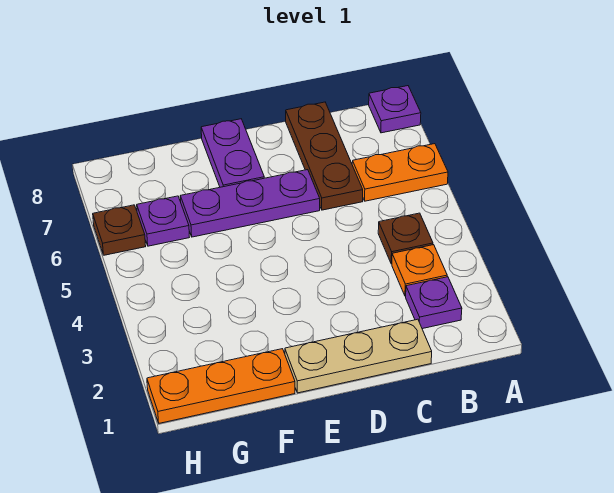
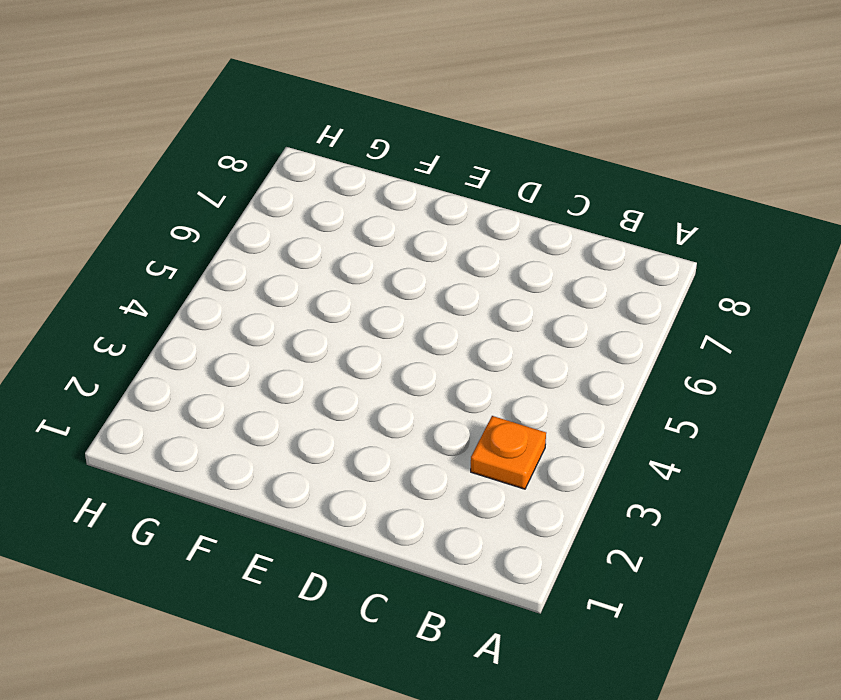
none -> orange 1x2 plate [352,144,448,201]
none -> purple 1x1 plate [369,86,421,133]
none -> purple 1x1 plate [406,277,462,329]

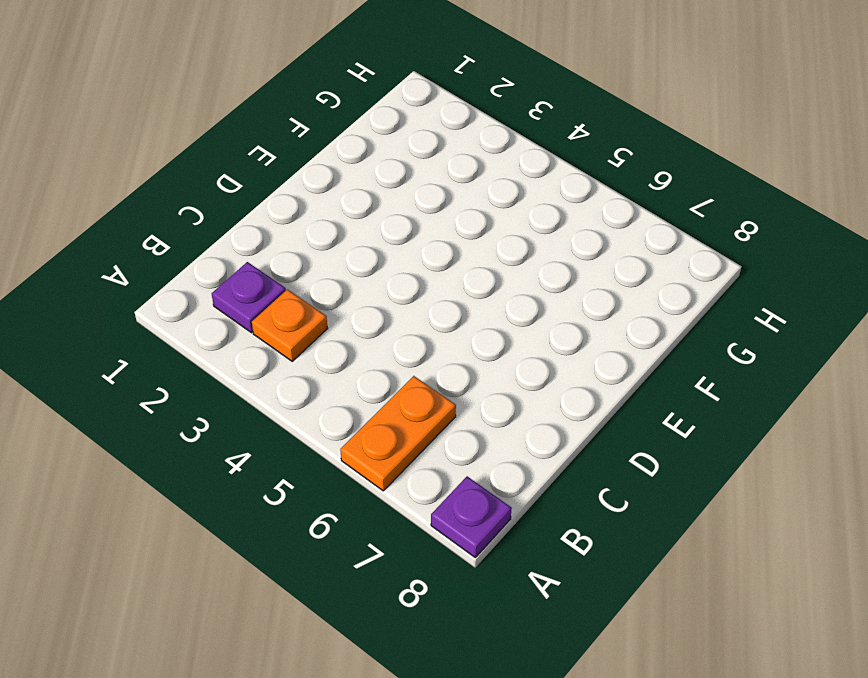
none -> brown 1x1 plate [378,213,433,264]
none -> tan 1x3 plate [285,319,432,393]
none -> brown 1x3 plate [286,102,363,210]

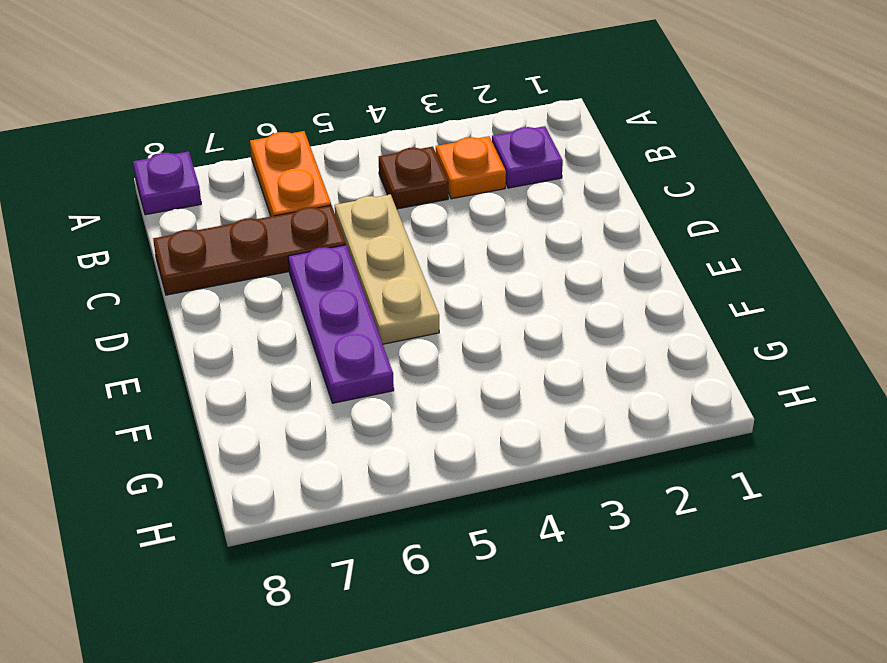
tan 1x3 plate [335,194,439,344] -> tan 1x3 plate moved to [285,319,432,393]
none -> purple 1x2 plate [201,119,264,187]
none -> orange 1x3 plate [147,349,295,423]
none -> purple 1x1 plate [137,196,189,246]

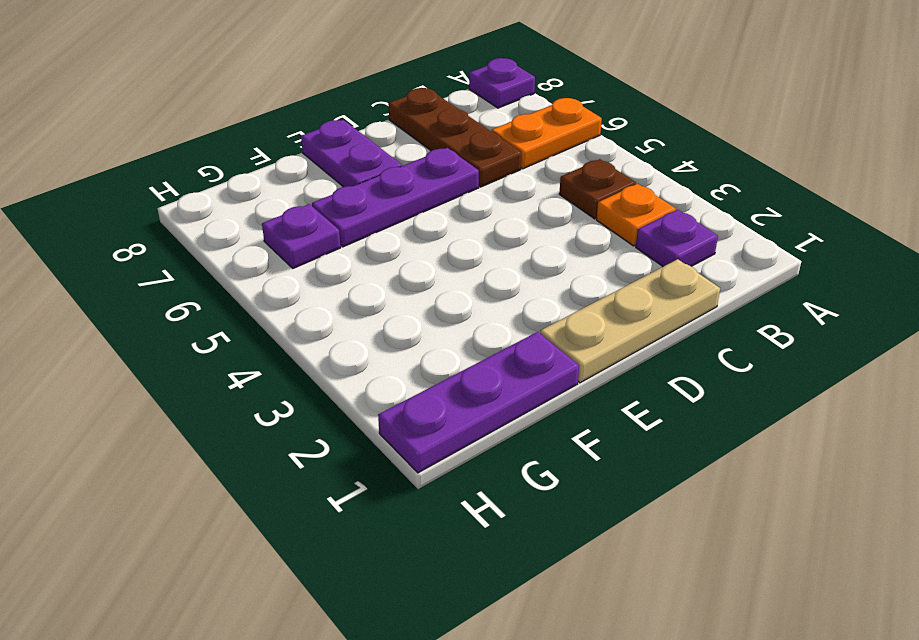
purple 1x3 plate [378,332,579,473] -> orange 1x3 plate [147,349,295,423]
none -> brown 1x1 plate [93,205,146,255]

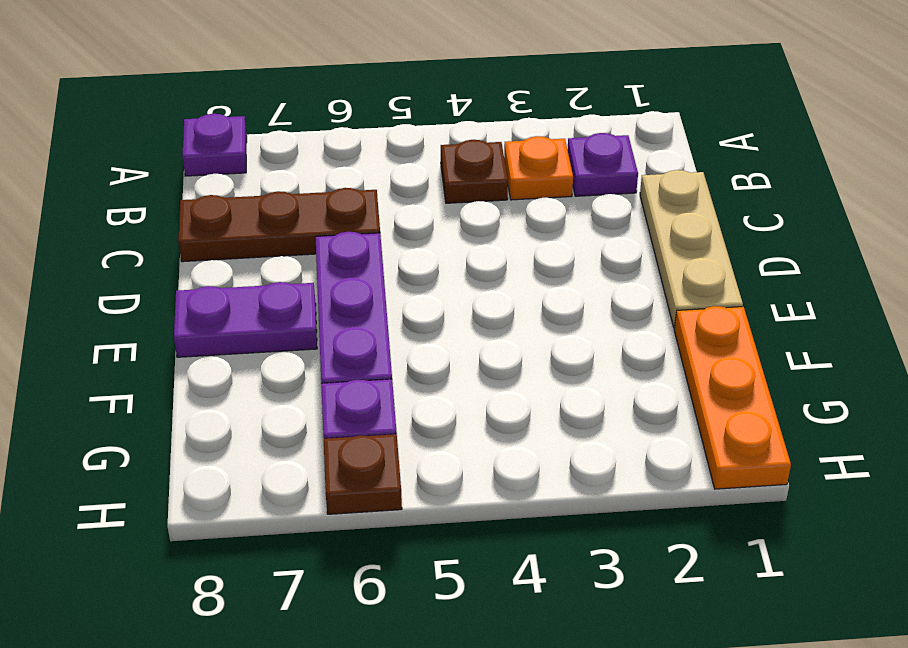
none -> orange 1x2 plate [352,144,448,201]

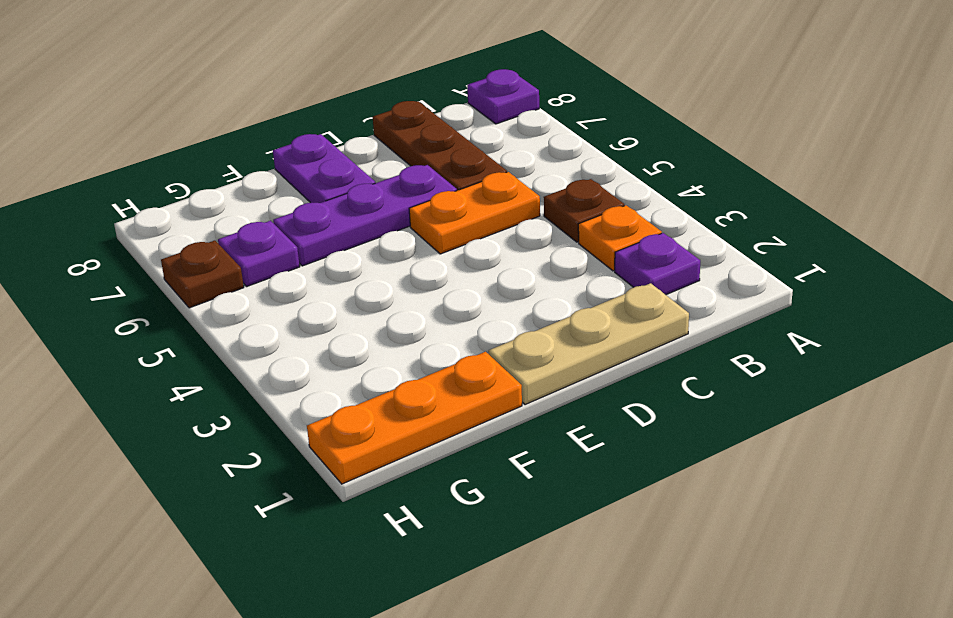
orange 1x2 plate [409,172,540,254] -> orange 1x2 plate moved to [352,144,448,201]

